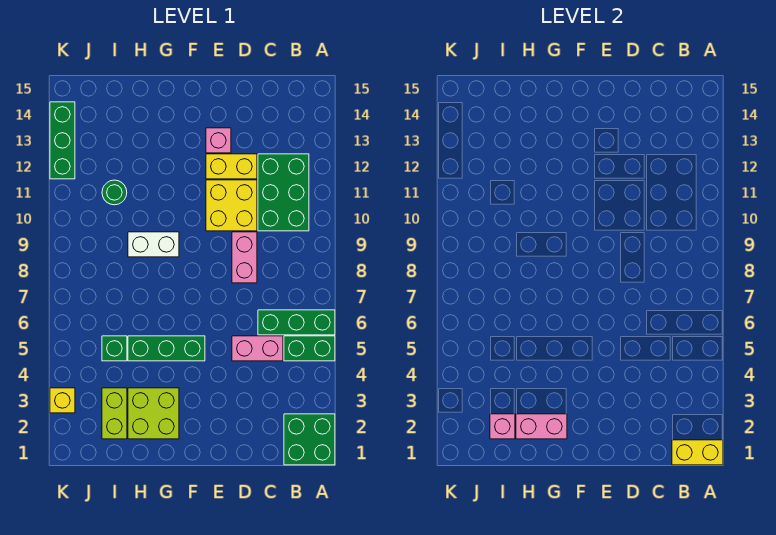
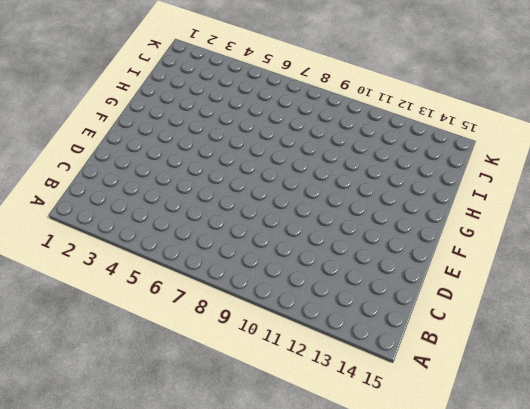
none -> green 2x2 brick [284,414,335,465]
none -> green 1x2 brick [284,336,335,361]
none -> green 1x3 brick [258,310,335,335]

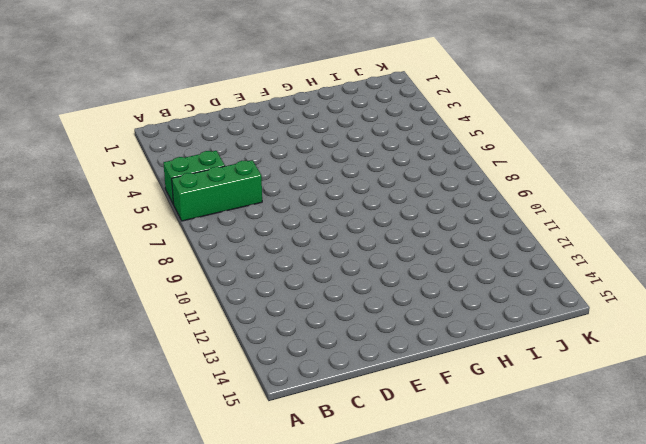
none -> green 2x2 brick [284,414,335,465]
none -> green 2x3 brick [258,154,309,231]
none -> pink 1x2 brick [232,336,283,361]

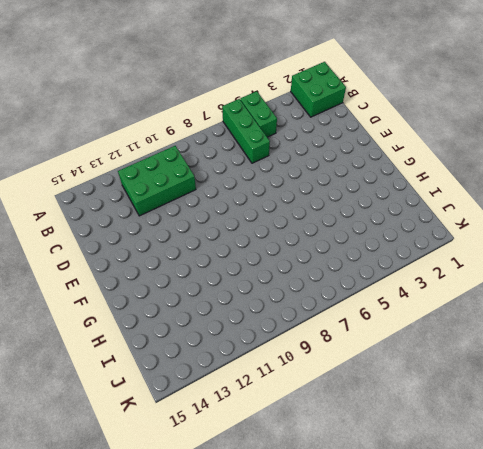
none -> pink 1x2 brick [232,336,283,361]
none -> pink 1x2 brick [232,232,257,283]
none -> yellow 2x2 brick [206,180,257,231]

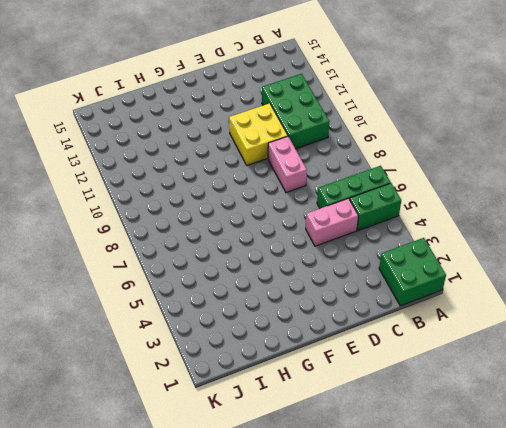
none -> yellow 1x2 brick [206,154,257,179]
none -> pink 1x1 brick [206,128,231,153]
none -> green 1x3 brick [128,336,205,361]

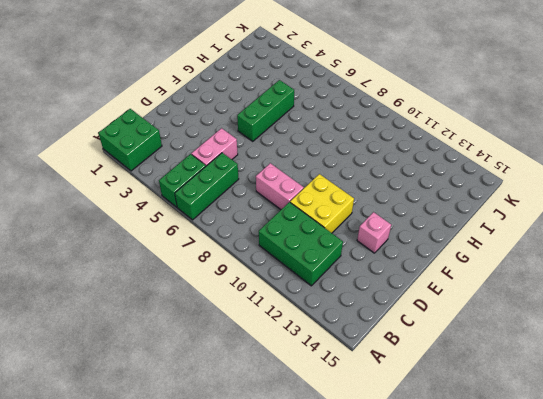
none -> yellow 1x2 brick [206,154,257,179]
none -> lime 2x2 brick [128,388,179,439]
none -> white 1x2 brick [128,232,179,257]

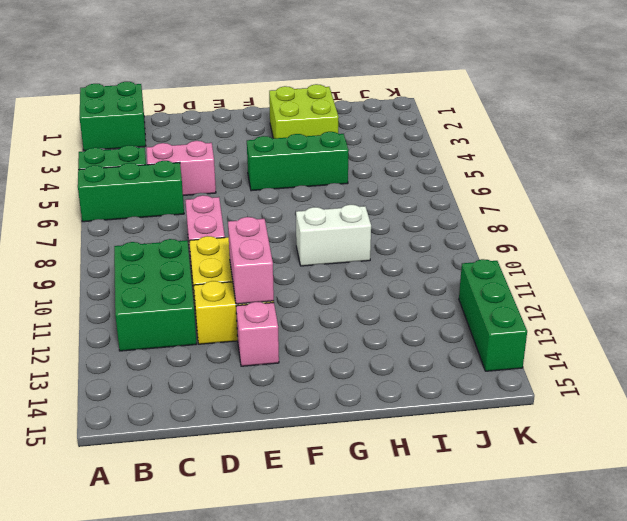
pink 1x2 brick [228,217,274,304] -> pink 1x2 brick turned to [516,414,567,439]
none -> lime 1x2 brick [102,388,127,439]
none -> green 1x1 brick [102,336,127,361]
none -> green 1x1 round brick [102,180,127,205]

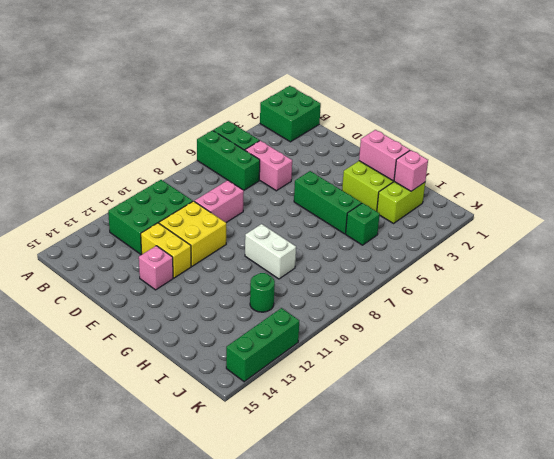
none -> yellow 1x1 brick [50,388,75,413]
none -> yellow 1x2 brick [672,440,723,465]

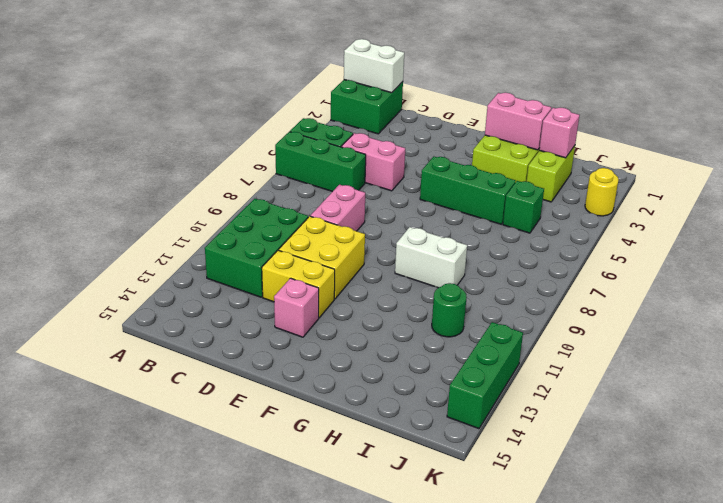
white 1x2 brick [344,39,404,93] -> yellow 1x2 brick [672,440,723,465]
yellow 1x1 round brick [585,168,619,216] -> yellow 1x1 brick [50,388,75,413]

